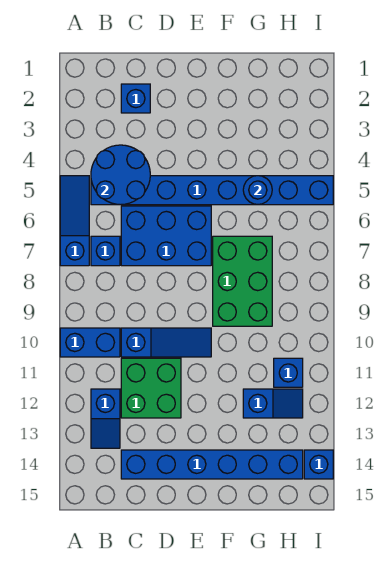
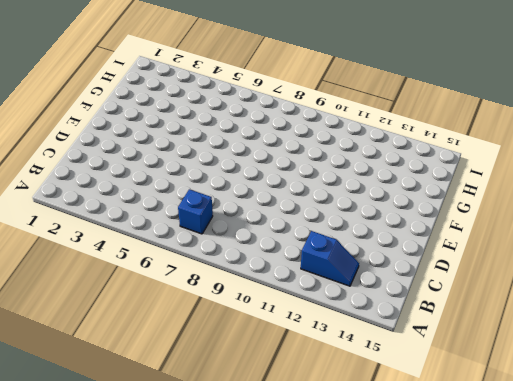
none -> blue 1x3 slope [60,176,89,266]
none -> blue 1x2 brick [60,328,120,357]
none -> blue 1x8 brick [91,176,333,205]

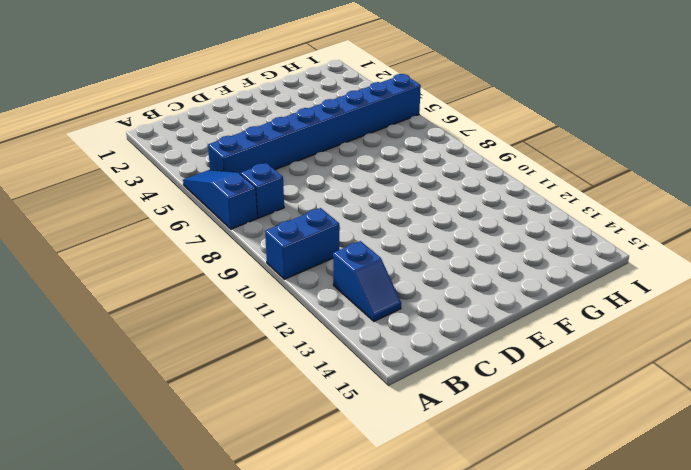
none -> blue 1x1 brick [121,84,150,113]
none -> blue 2x3 brick [121,206,211,266]
none -> blue 1x3 slope [121,328,211,357]

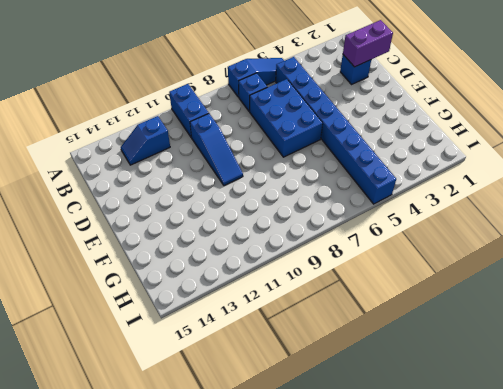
purple 1x2 brick [343,20,393,67] -> none
none -> green 2x2 brick [121,358,181,418]
none -> blue 1x6 brick [121,450,303,479]
none -> green 2x3 brick [213,236,272,326]

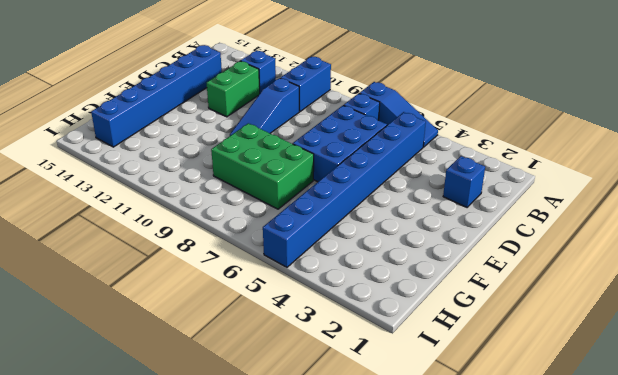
green 1x2 brick [207,61,260,117] -> green 2x2 brick [121,358,181,418]
none -> blue 1x2 slope [243,389,303,418]
none -> blue 1x1 brick [274,358,303,387]
none -> blue 1x1 brick [304,450,333,479]

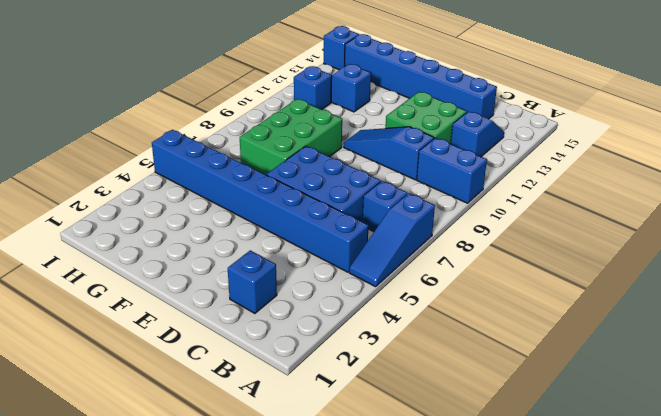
none -> blue 2x2 round brick [91,145,150,205]
none -> blue 1x1 round brick [243,176,272,205]

